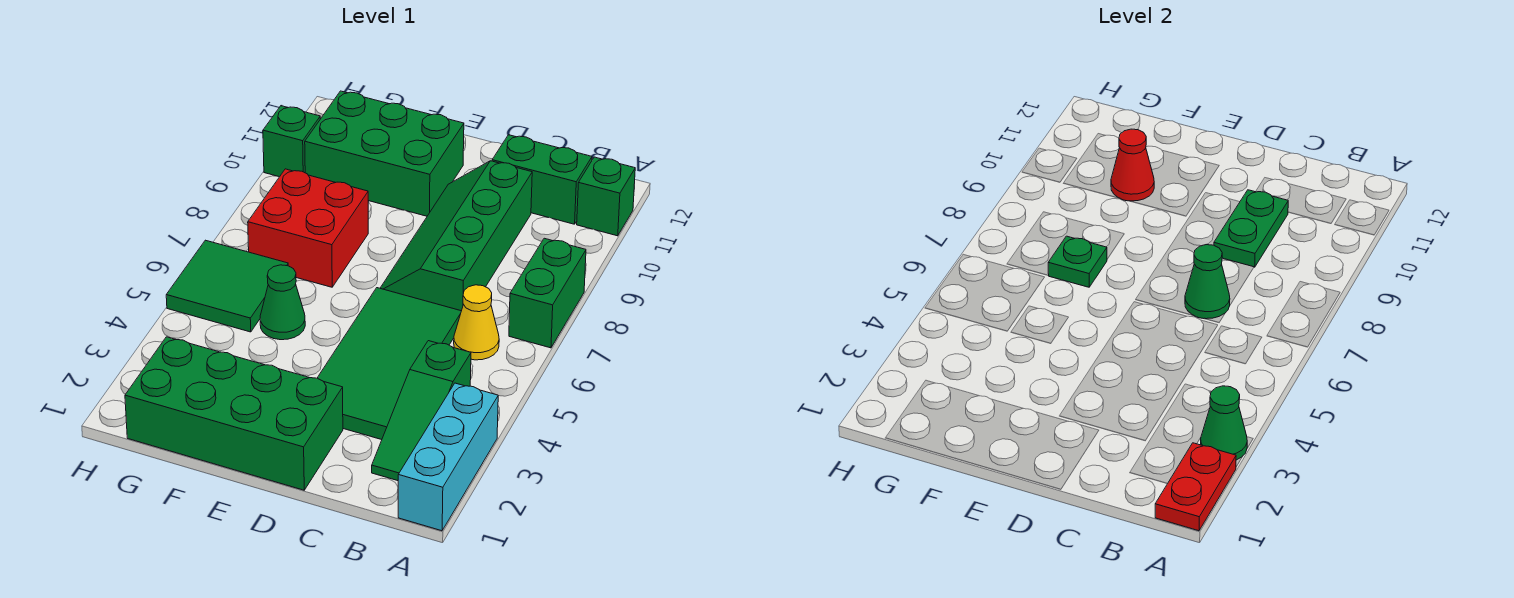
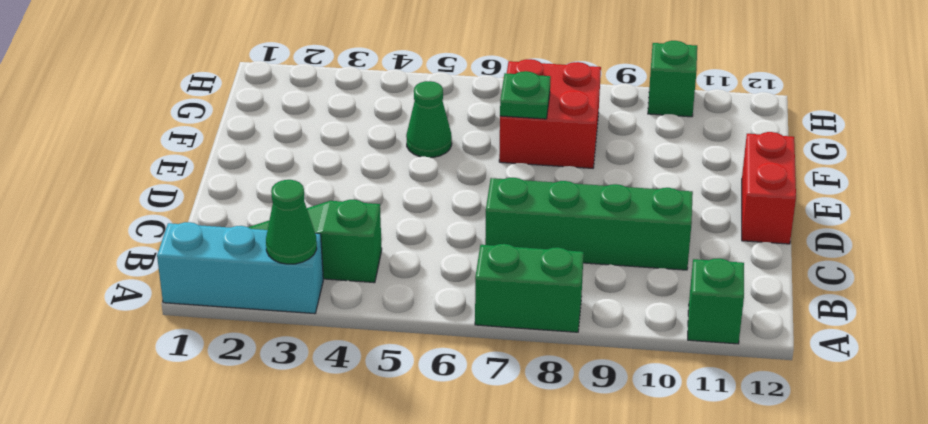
red 1x2 brick [742,132,796,244] -> none
none -> yellow 1x1 cone [454,285,499,360]
none -> green 1x2 brick [492,135,592,224]
none -> green 2x4 tile [318,288,461,440]

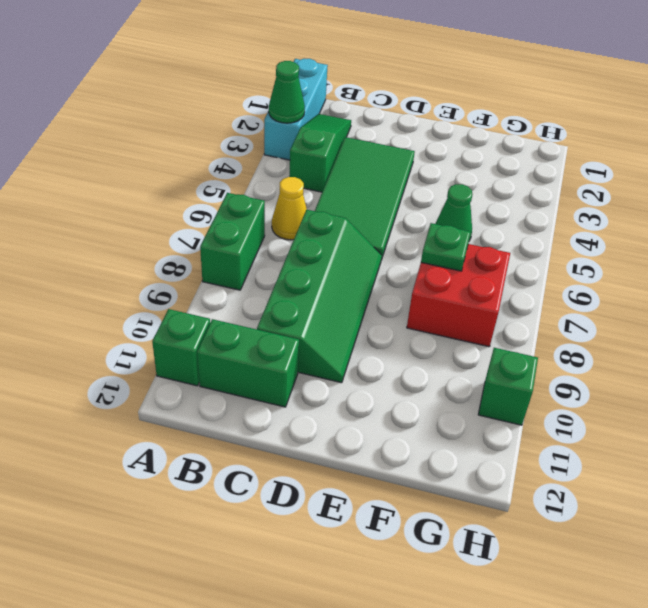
none -> green 2x4 brick [125,337,343,490]
none -> green 2x3 brick [305,91,464,216]
none -> green 2x2 tile [166,240,288,332]

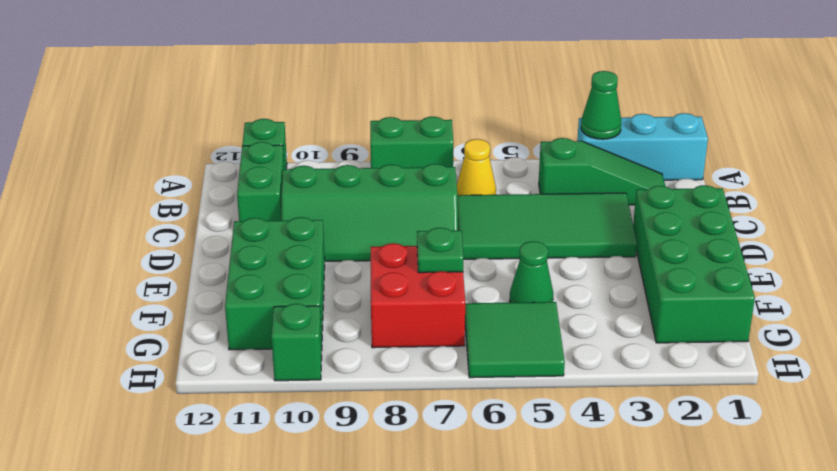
none -> red 1x2 plate [1155,443,1236,531]
none -> green 1x1 cone [1185,245,1230,319]
none -> green 1x2 plate [1214,190,1288,267]

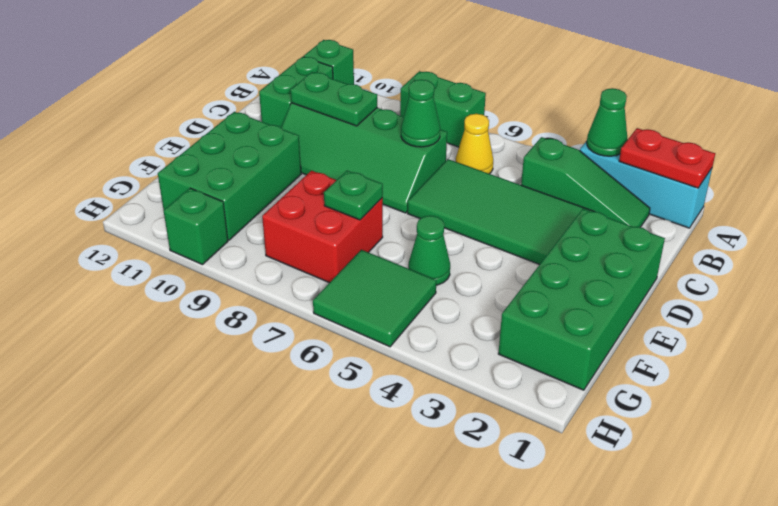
none -> red 1x1 cone [1111,129,1154,201]

